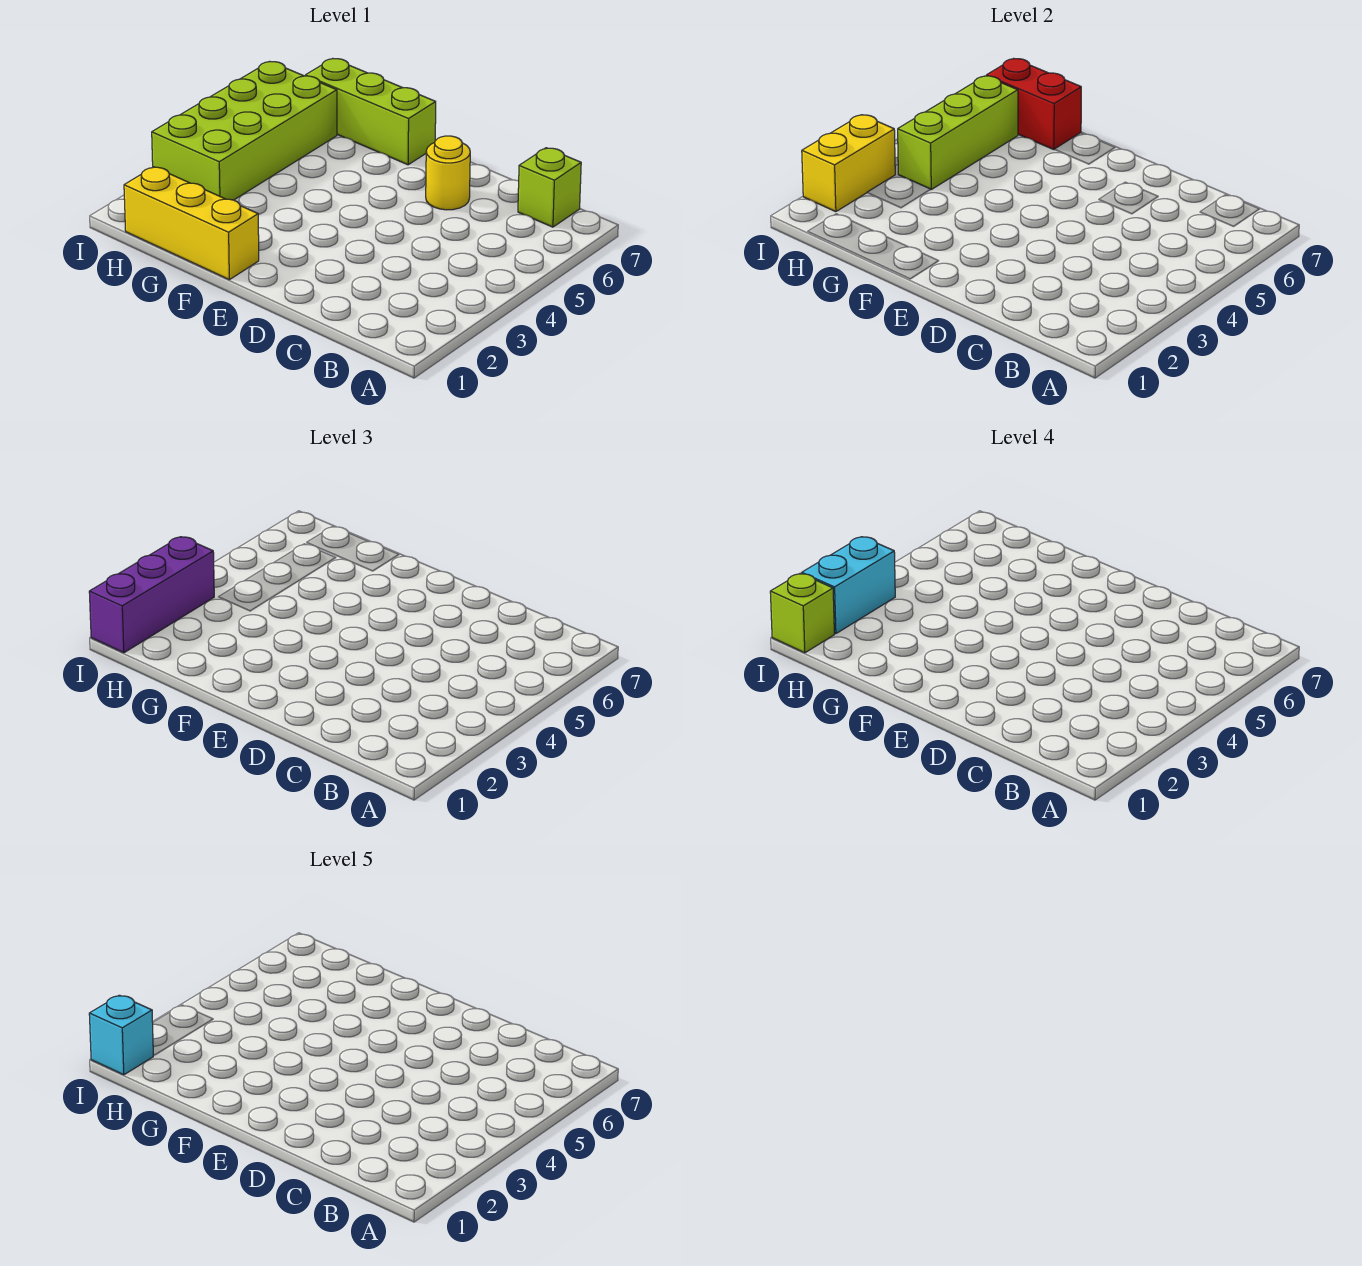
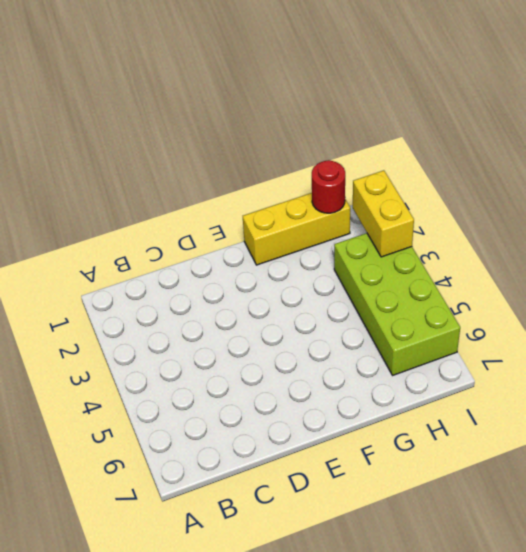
red 1x1 round brick [312,160,345,213] -> none
none -> lime 1x1 brick [518,148,581,227]
none -> yellow 1x1 round brick [426,136,470,210]
none -> lime 1x3 brick [305,59,436,165]

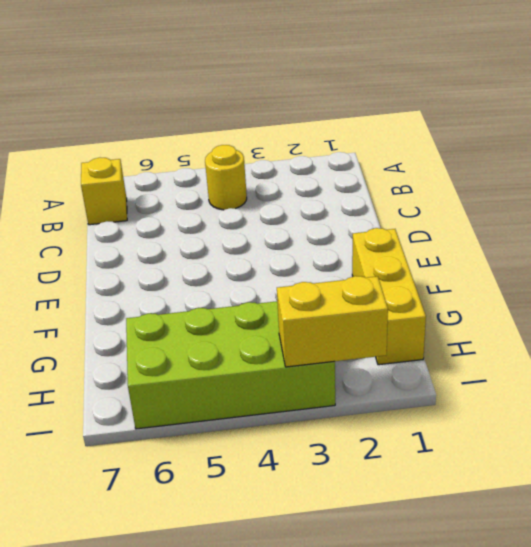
yellow 1x1 round brick [205,145,247,210] -> yellow 1x1 round brick moved to [426,136,470,210]
yellow 1x1 brick [81,158,127,225] -> lime 1x1 brick [518,148,581,227]
none -> lime 1x3 brick [305,59,436,165]
none -> red 1x2 brick [986,59,1081,150]
none -> lime 1x3 brick [898,76,1018,189]

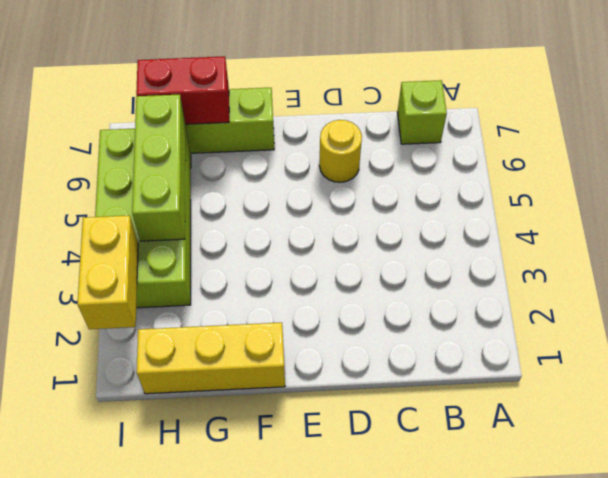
none -> purple 1x3 brick [89,537,214,653]
none -> lime 1x1 brick [770,573,834,653]
none -> cyan 1x2 brick [802,537,895,634]

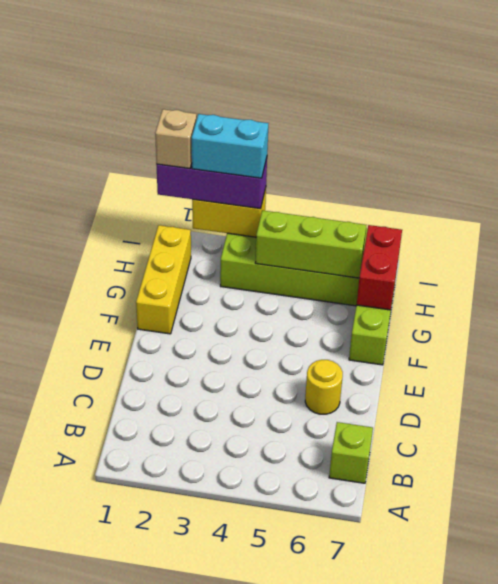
tan 1x1 brick [155,109,197,169] -> lime 1x1 brick [770,573,834,653]
none -> cyan 1x1 brick [89,995,154,1075]

